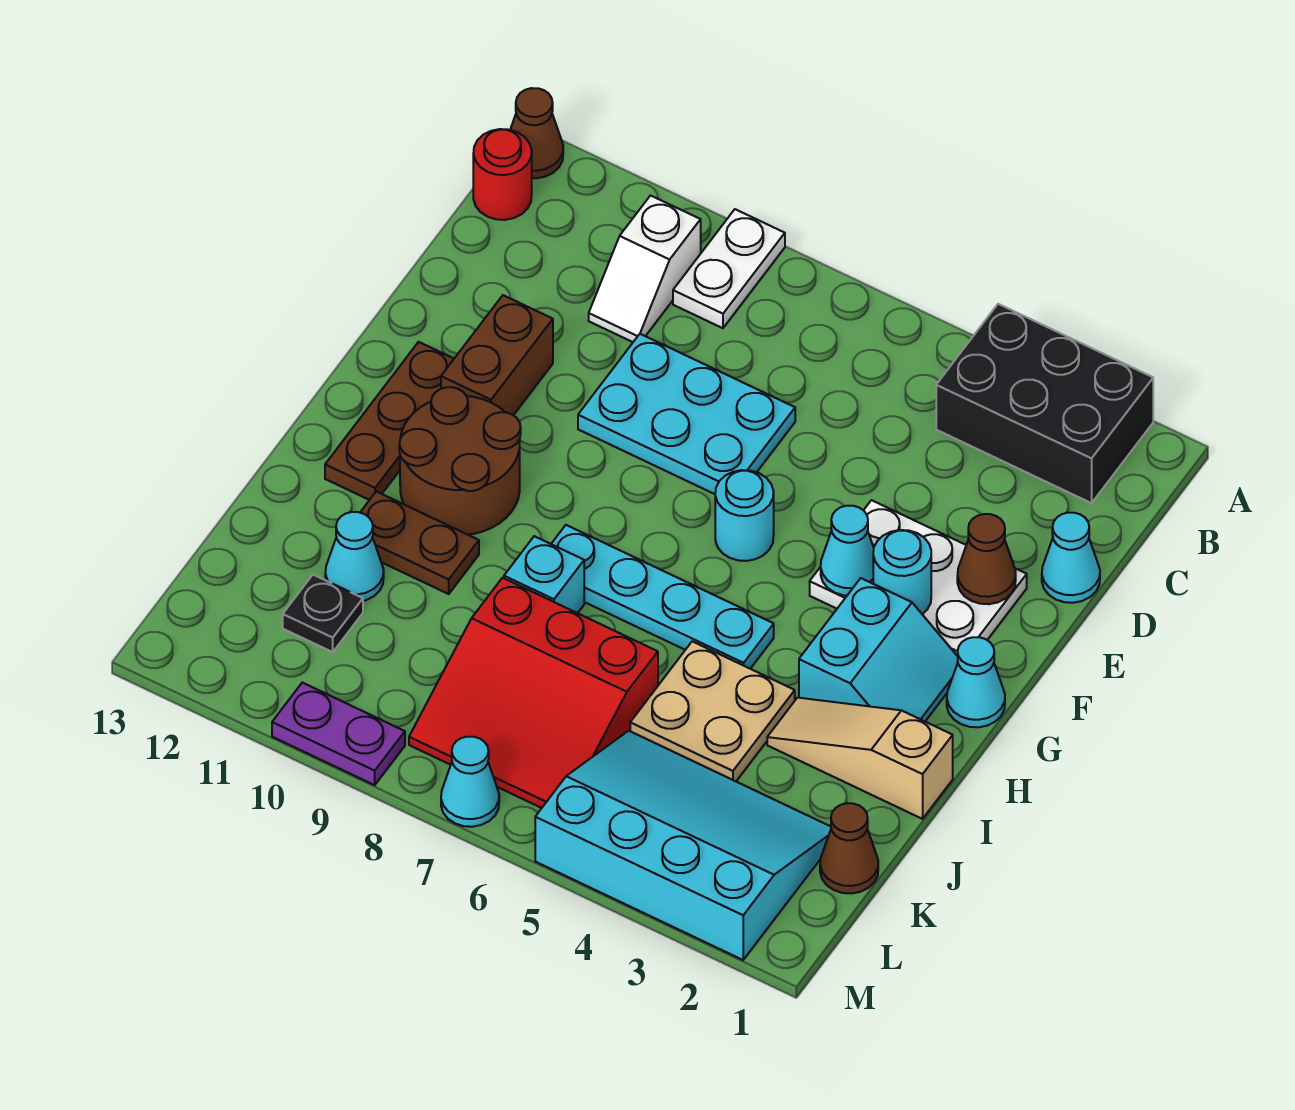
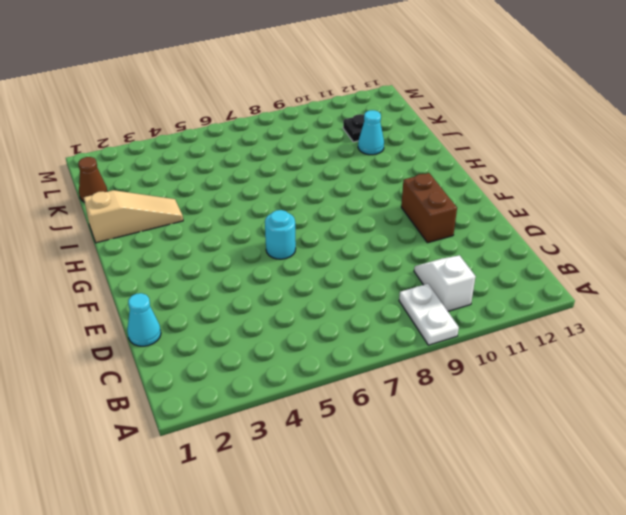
none -> black 2x3 brick [936,304,1153,503]
none -> brown 1x1 cone [510,88,563,178]
none -> red 1x1 round brick [473,129,532,220]

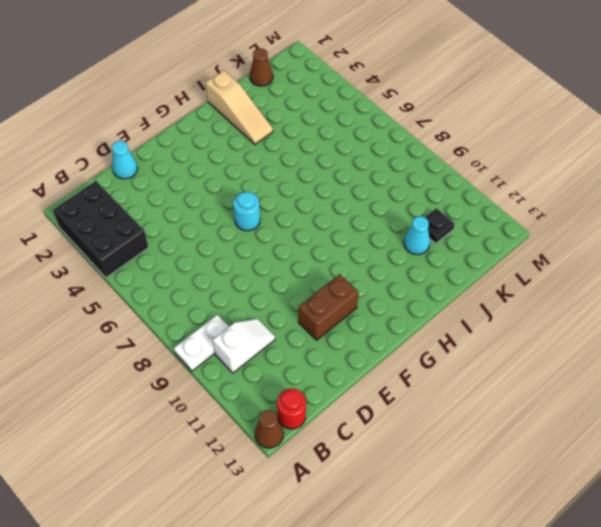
none -> cyan 2x3 plate [578,334,795,494]
none -> white 2x3 plate [810,500,1027,656]
none -> brown 1x3 plate [325,342,454,500]

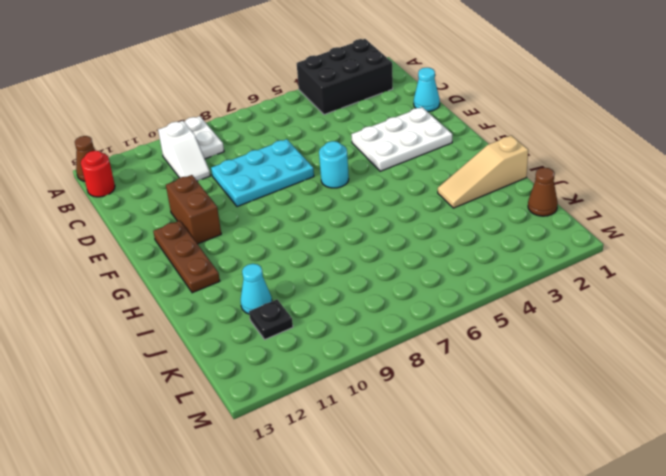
none -> cyan 1x1 cone [947,637,1005,727]
none -> cyan 2x2 slope [799,578,958,721]
none -> brown 2x2 round brick [399,387,521,535]

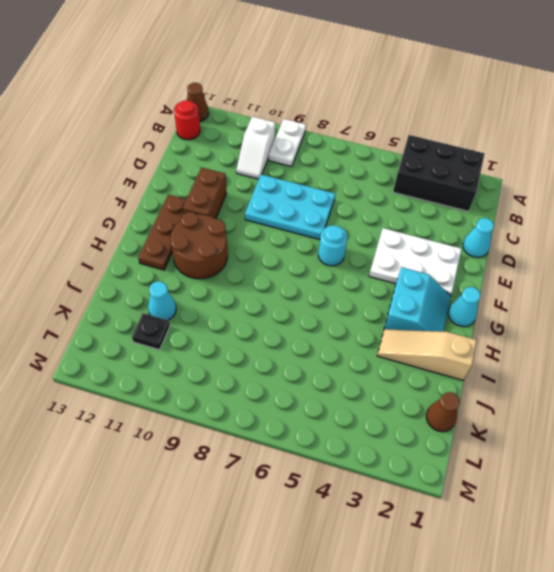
none -> cyan 1x4 plate [551,525,774,669]
none -> tan 2x2 plate [630,641,795,781]
none -> cyan 1x1 brick [504,536,584,613]

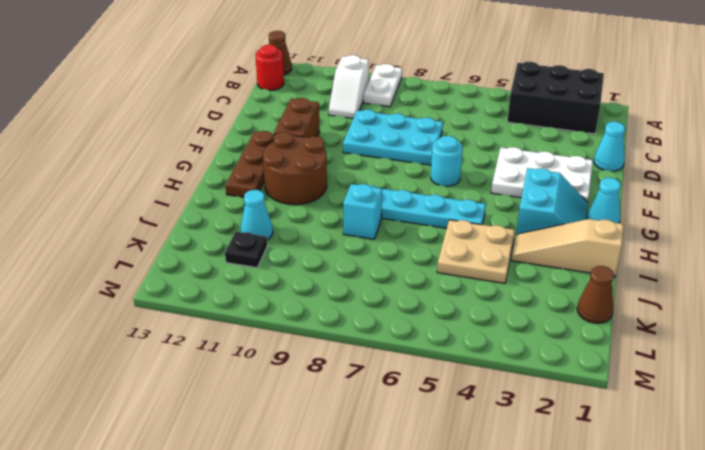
none -> brown 1x2 plate [360,491,479,594]
none -> red 3x3 slope [409,578,658,808]
none -> cyan 3x4 slope [535,731,831,960]

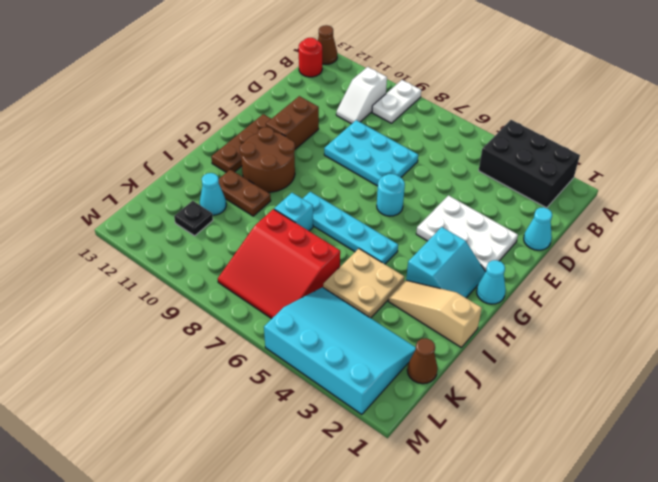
none -> cyan 1x1 cone [441,737,499,827]
none -> purple 1x2 plate [272,683,405,785]
none -> brown 1x1 cone [957,514,1016,604]

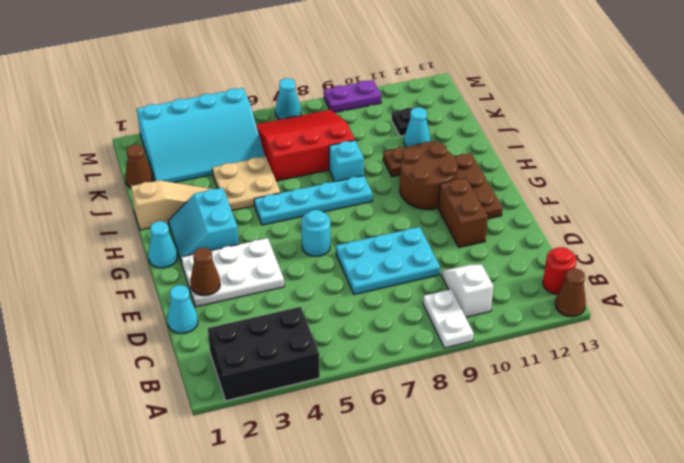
none -> cyan 1x1 round brick [873,530,931,614]
none -> cyan 1x1 cone [821,506,874,595]

